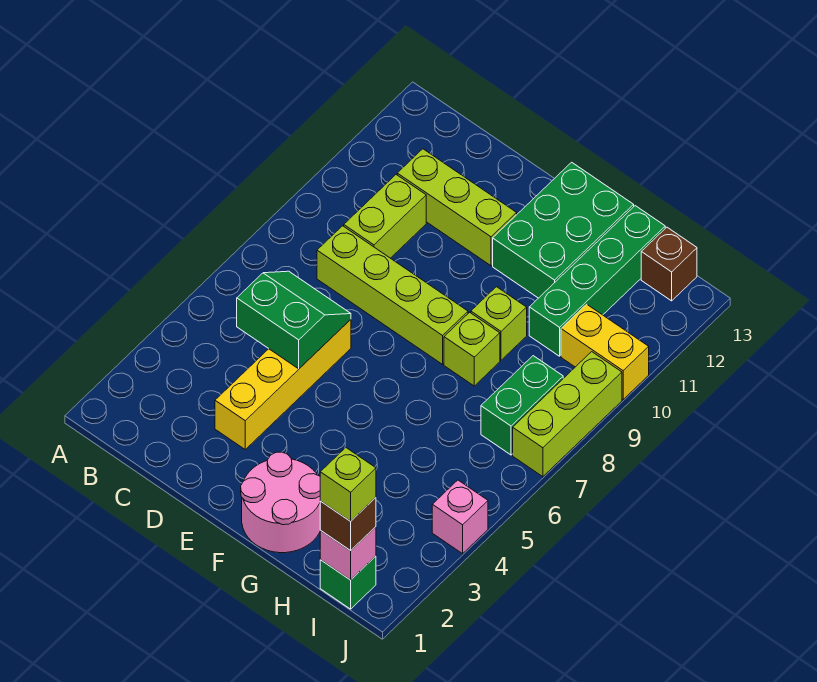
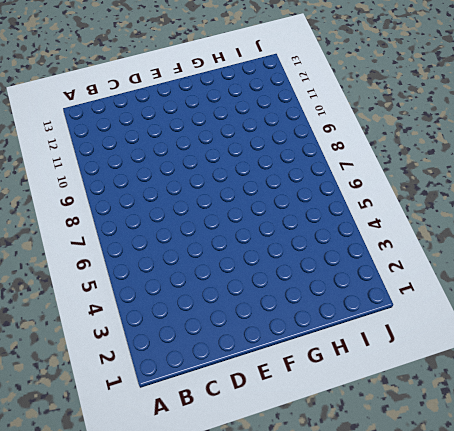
none -> lime 1x4 brick [317,226,468,364]
none -> lime 1x2 brick [344,175,426,258]
none -> lime 1x3 brick [397,149,517,266]

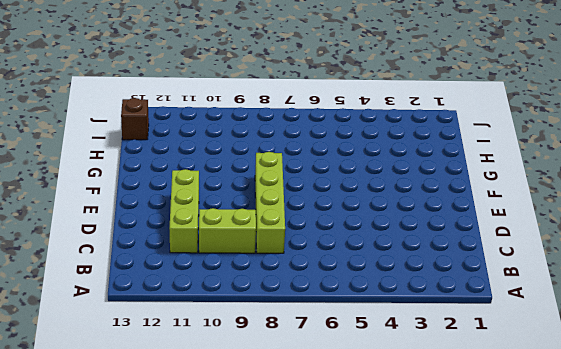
none -> yellow 1x4 brick [215,320,351,449]
none -> pink 2x2 round brick [241,452,321,553]
none -> green 2x3 brick [493,162,634,298]

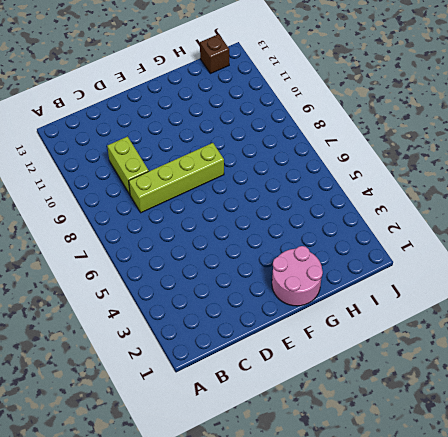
none -> lime 1x3 brick [397,149,517,266]
none -> yellow 1x4 brick [215,320,351,449]
none -> green 2x3 brick [493,162,634,298]

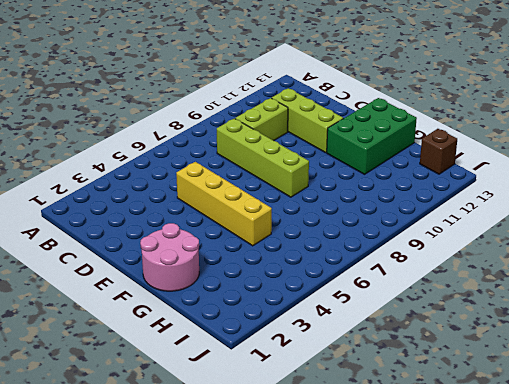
yellow 1x4 brick [176,162,272,246] -> yellow 1x4 brick turned to [215,320,351,449]
none -> lime 1x1 brick [444,312,500,386]
none -> lime 1x1 brick [471,287,527,360]
none -> green 1x4 brick [529,206,665,356]

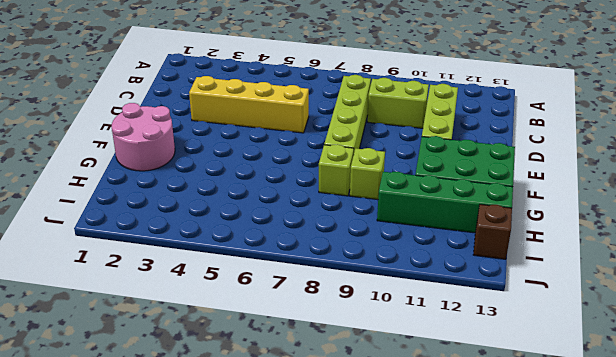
none -> green 1x1 brick [320,556,376,609]
none -> green 1x2 brick [481,356,563,455]
none -> yellow 1x2 brick [561,304,649,399]

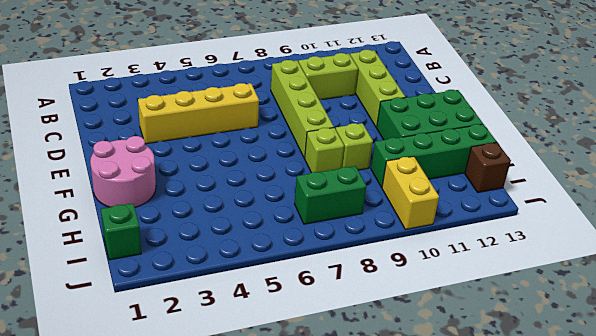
none -> pink 1x1 brick [432,480,488,554]
none -> lime 1x3 brick [513,352,622,477]
none -> green 2x2 slope [237,271,351,369]

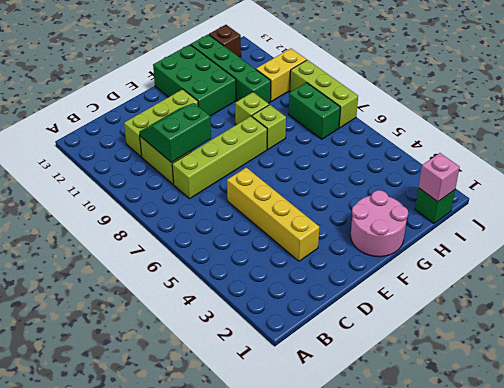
green 2x2 slope [139,103,211,163] -> green 2x2 slope moved to [237,271,351,369]
none -> pink 1x1 brick [432,480,488,554]
none -> brown 1x1 brick [320,498,376,551]
none -> lime 1x1 brick [320,448,376,521]

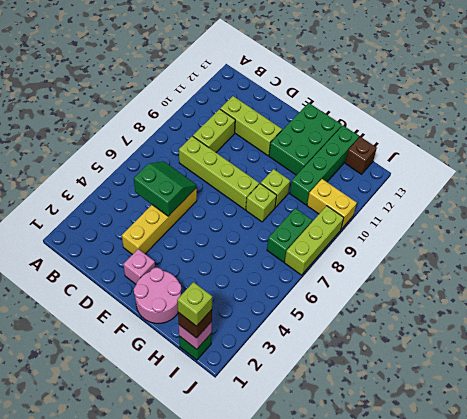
pink 1x1 brick [123,249,155,284] -> pink 1x1 brick moved to [432,480,488,554]

